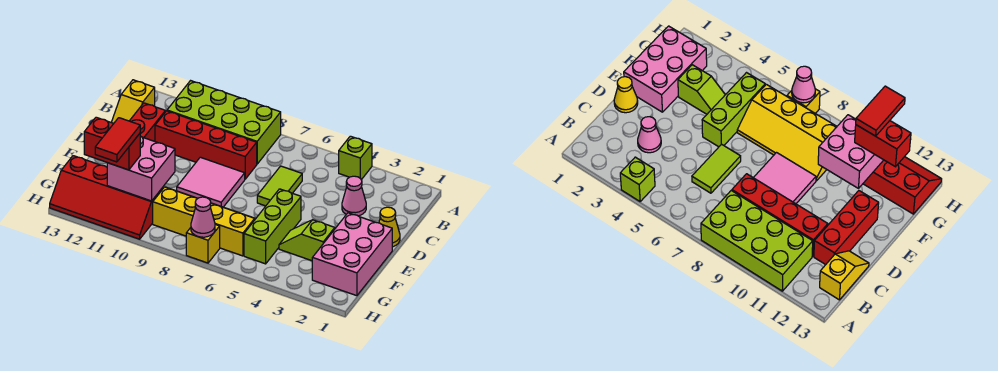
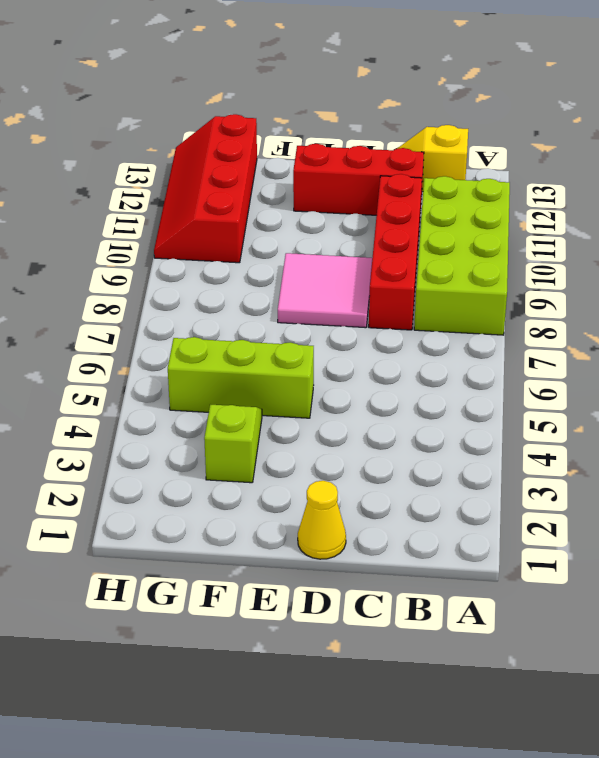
none -> lime 1x1 brick [339,136,372,180]
none -> pink 1x1 cone [342,176,366,216]
none -> lime 1x2 tile [257,166,302,206]

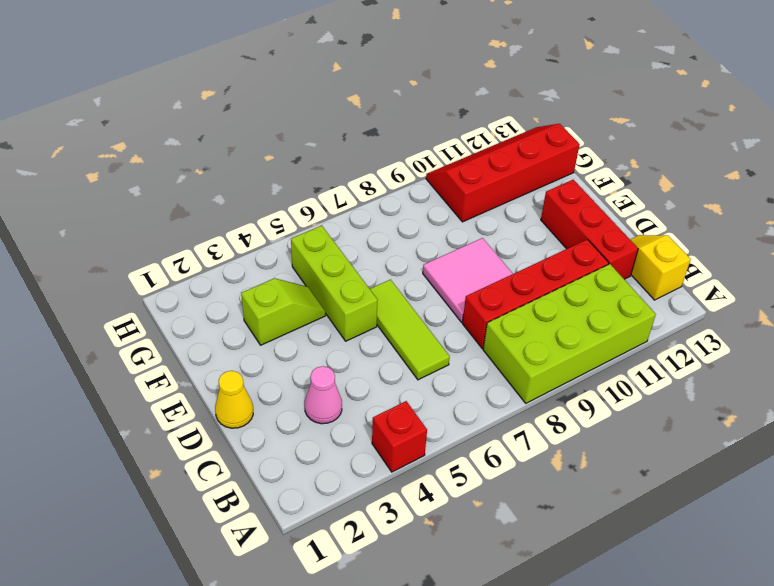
red 1x1 brick [372,401,427,472] -> lime 1x1 brick [339,136,372,180]
lime 1x3 tile [370,280,450,380] -> lime 1x2 tile [257,166,302,206]
none -> pink 2x3 brick [312,213,392,296]
none -> yellow 2x4 slope [153,187,255,256]
none -> yellow 1x1 brick [186,225,220,263]

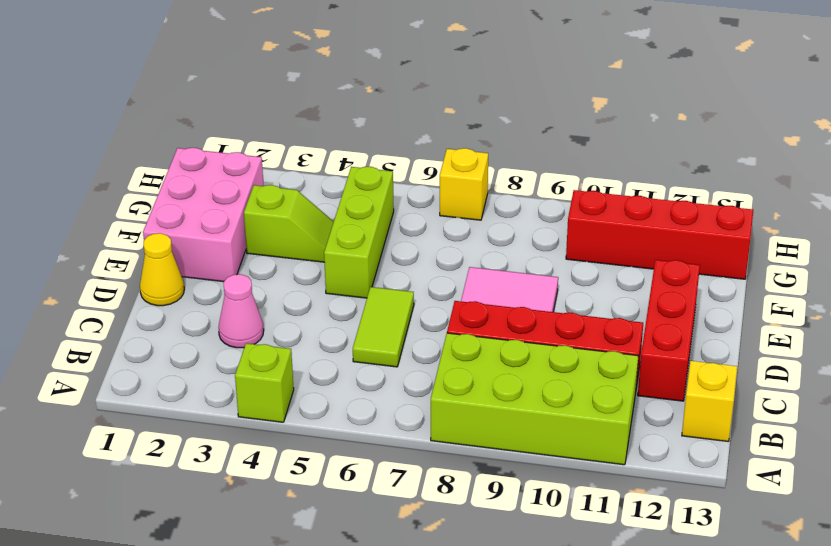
none -> yellow 2x4 slope [153,187,255,256]
none -> pink 2x2 brick [107,136,175,201]
none -> pink 1x1 cone [191,197,215,237]

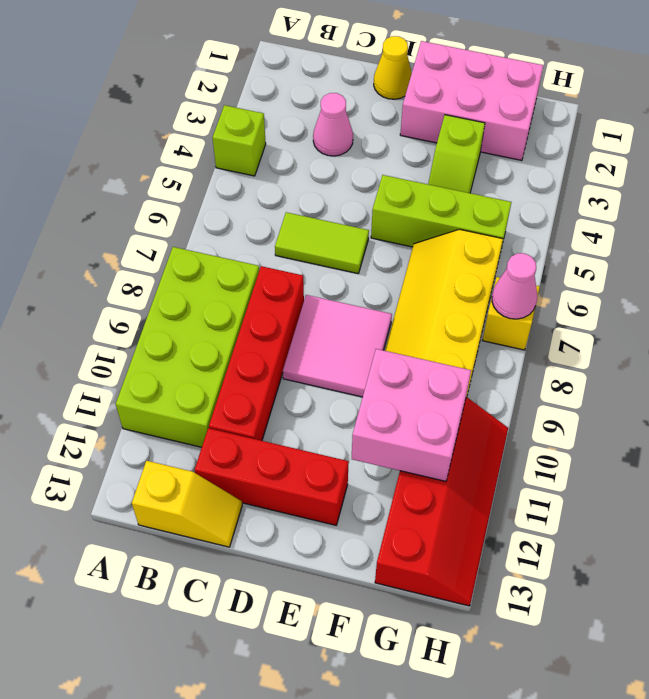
none -> red 1x2 brick [84,117,140,170]
none -> red 1x2 tile [95,118,140,162]

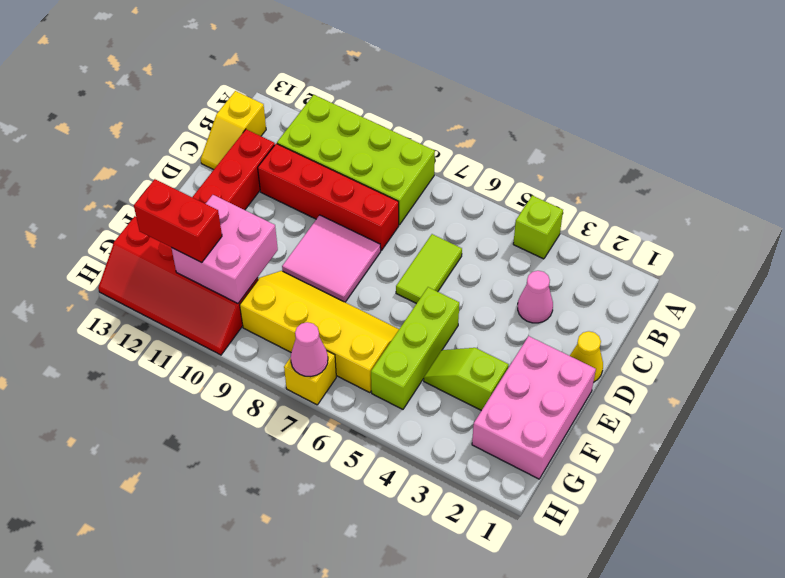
none -> red 1x2 tile [95,118,140,162]

